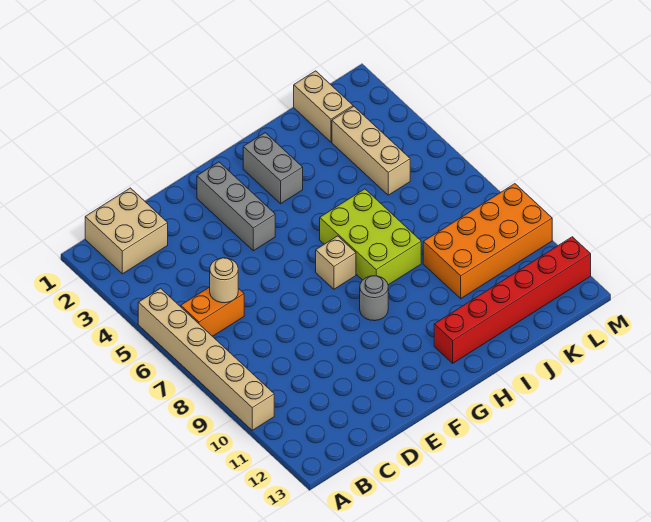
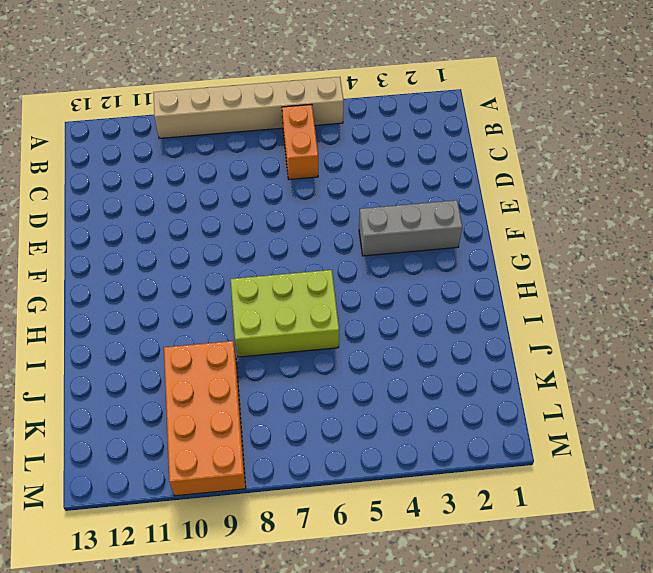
none -> tan 2x2 brick [85,188,168,274]
none -> tan 1x1 brick [316,236,356,289]
none -> grey 1x1 round brick [360,276,388,321]

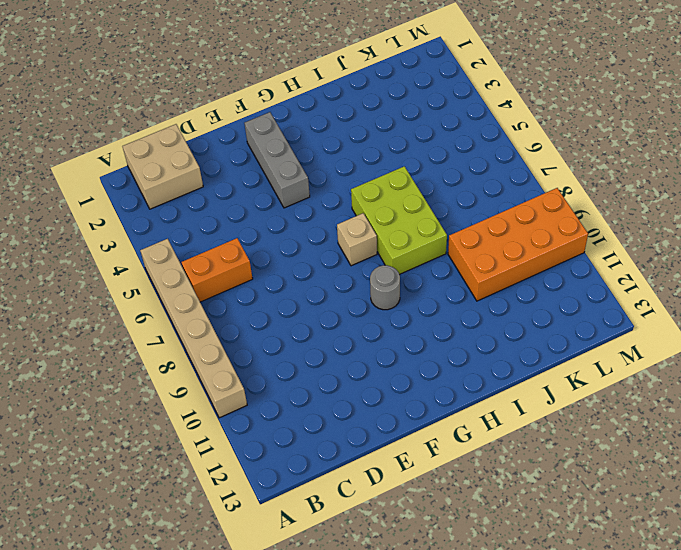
none -> grey 1x2 brick [243,133,303,204]
none -> red 1x6 brick [434,237,591,363]
none -> tan 1x2 brick [294,71,353,142]

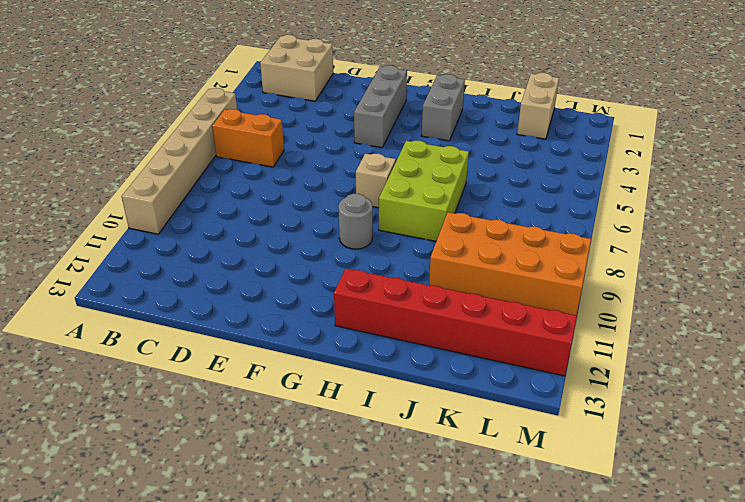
none -> tan 1x3 brick [332,107,410,195]
none -> tan 1x1 round brick [210,258,238,303]

